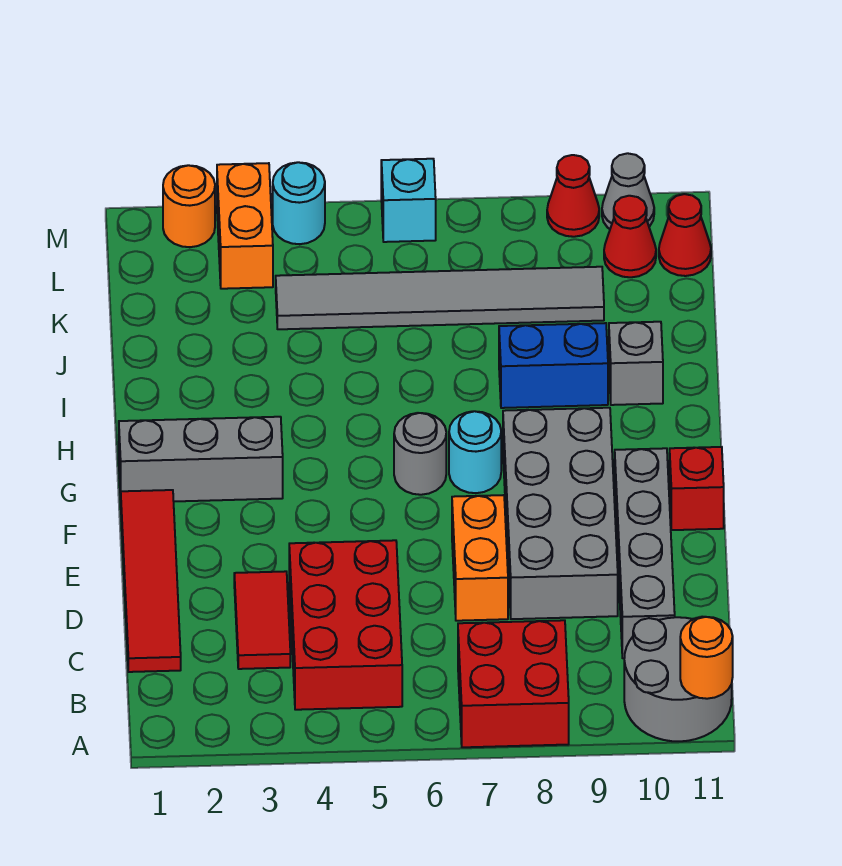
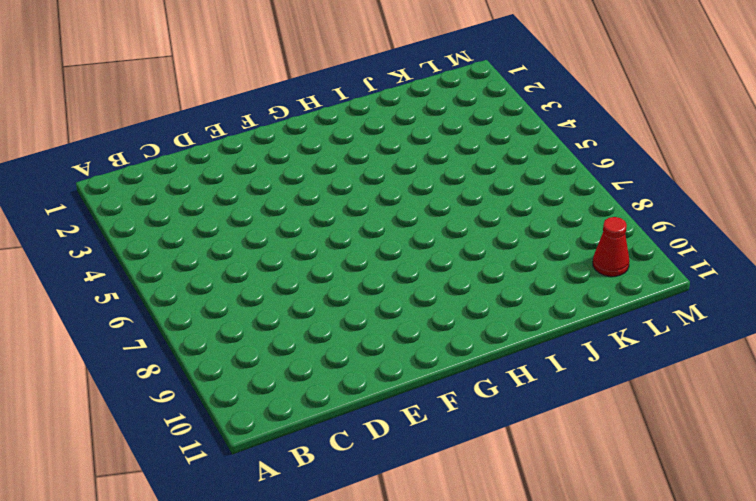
none -> red 2x2 brick [458,620,569,747]
none -> grey 2x2 round brick [624,617,732,741]
none -> red 2x3 brick [289,540,402,710]

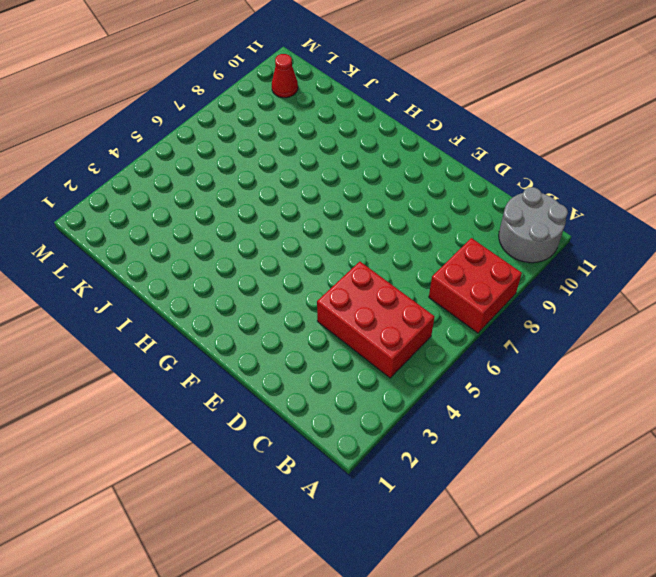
none -> red 1x4 tile [121,490,181,672]
none -> red 1x2 tile [234,571,290,669]
none -> grey 1x4 brick [615,448,675,658]

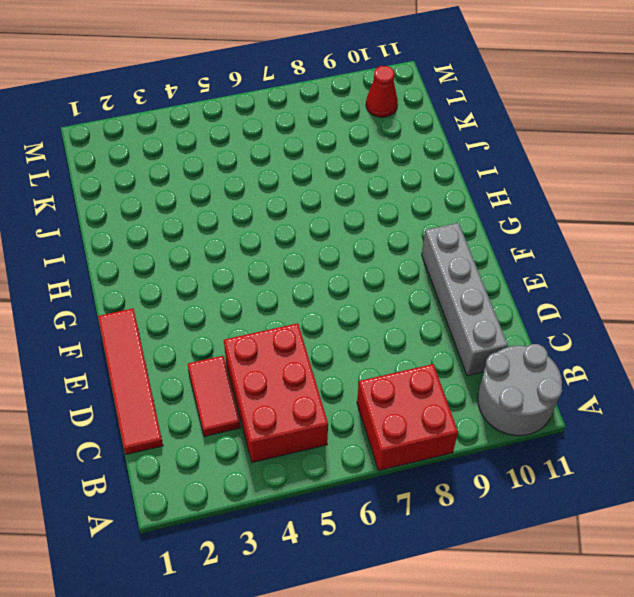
none -> orange 1x2 brick [452,495,508,621]
none -> grey 2x4 brick [503,408,618,619]
none -> red 1x1 brick [670,447,724,530]

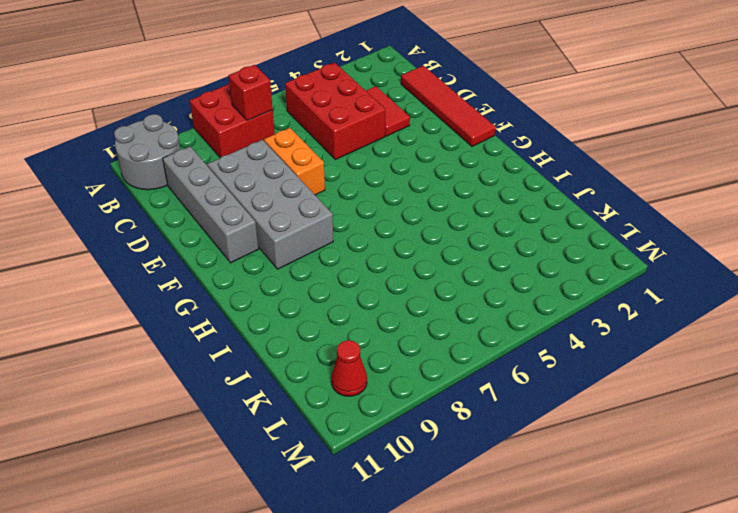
red 1x1 brick [228,65,273,121] -> red 1x1 brick moved to [670,447,724,530]
none -> grey 1x3 brick [119,417,283,501]
none -> grey 1x1 round brick [394,413,446,495]
none -> cyan 1x1 round brick [449,411,501,493]

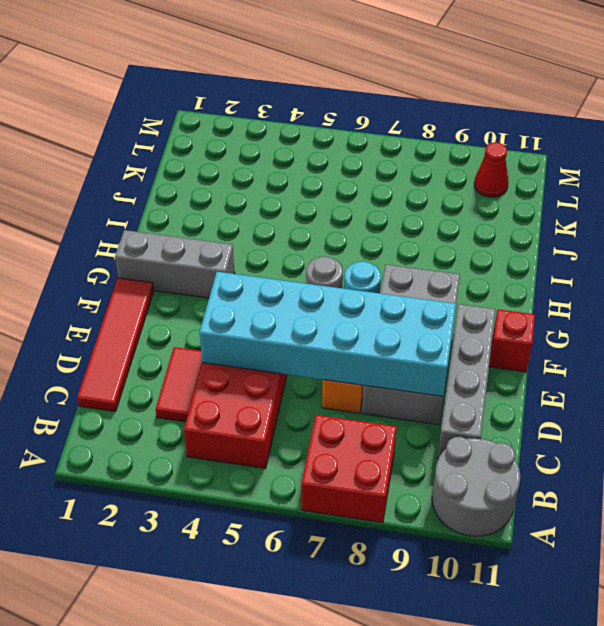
cyan 2x6 brick [199,272,456,397] -> none
none -> blue 1x2 brick [499,323,608,408]
none -> grey 1x1 brick [609,322,663,405]
none -> grey 1x6 tile [276,267,604,329]

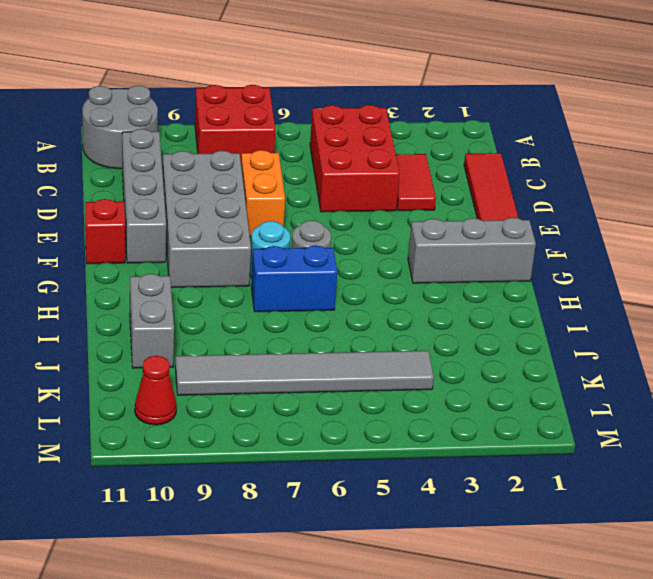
blue 1x2 brick [251,245,337,312] -> blue 1x2 brick moved to [499,323,608,408]
grey 1x2 brick [130,274,174,368] -> grey 1x1 brick [609,322,663,405]
none -> orange 1x2 brick [217,163,273,289]
none -> red 1x1 cone [659,194,711,276]
none -> orange 1x1 round brick [163,165,215,247]

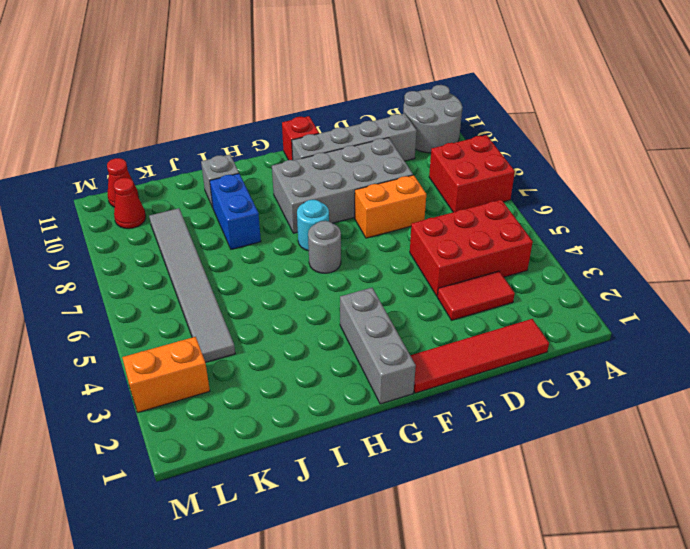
none -> orange 1x1 round brick [163,165,215,247]
none -> cyan 1x1 round brick [273,162,325,244]
none -> cyan 1x1 brick [381,159,436,242]

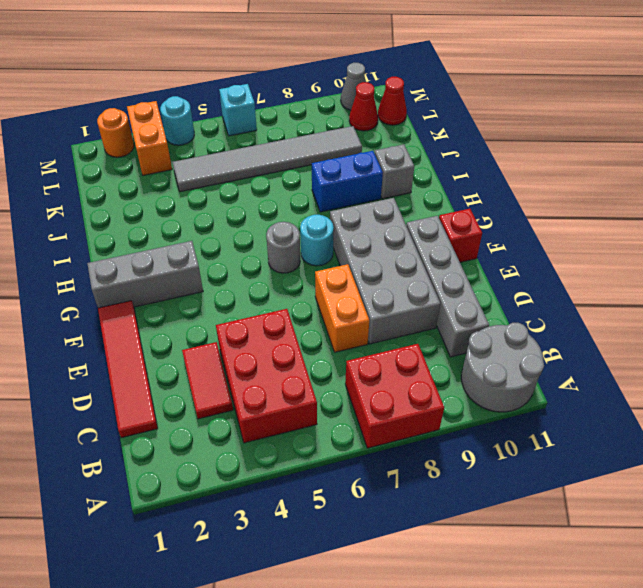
none -> red 1x1 cone [547,155,599,237]
none -> orange 1x1 round brick [680,617,733,699]

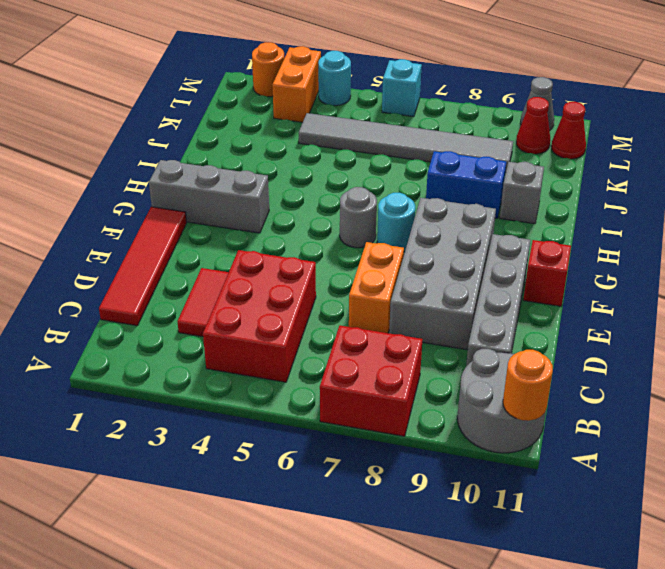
none -> red 1x1 cone [547,155,599,237]

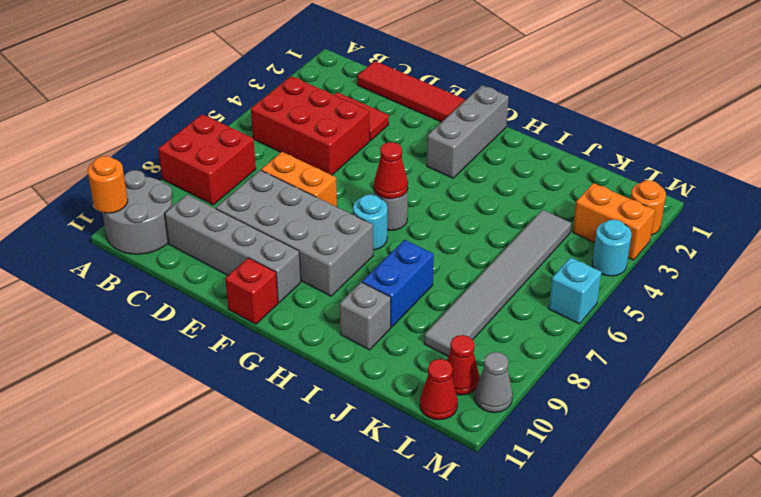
red 1x1 cone [374,142,408,199] -> red 1x1 cone moved to [547,155,599,237]

